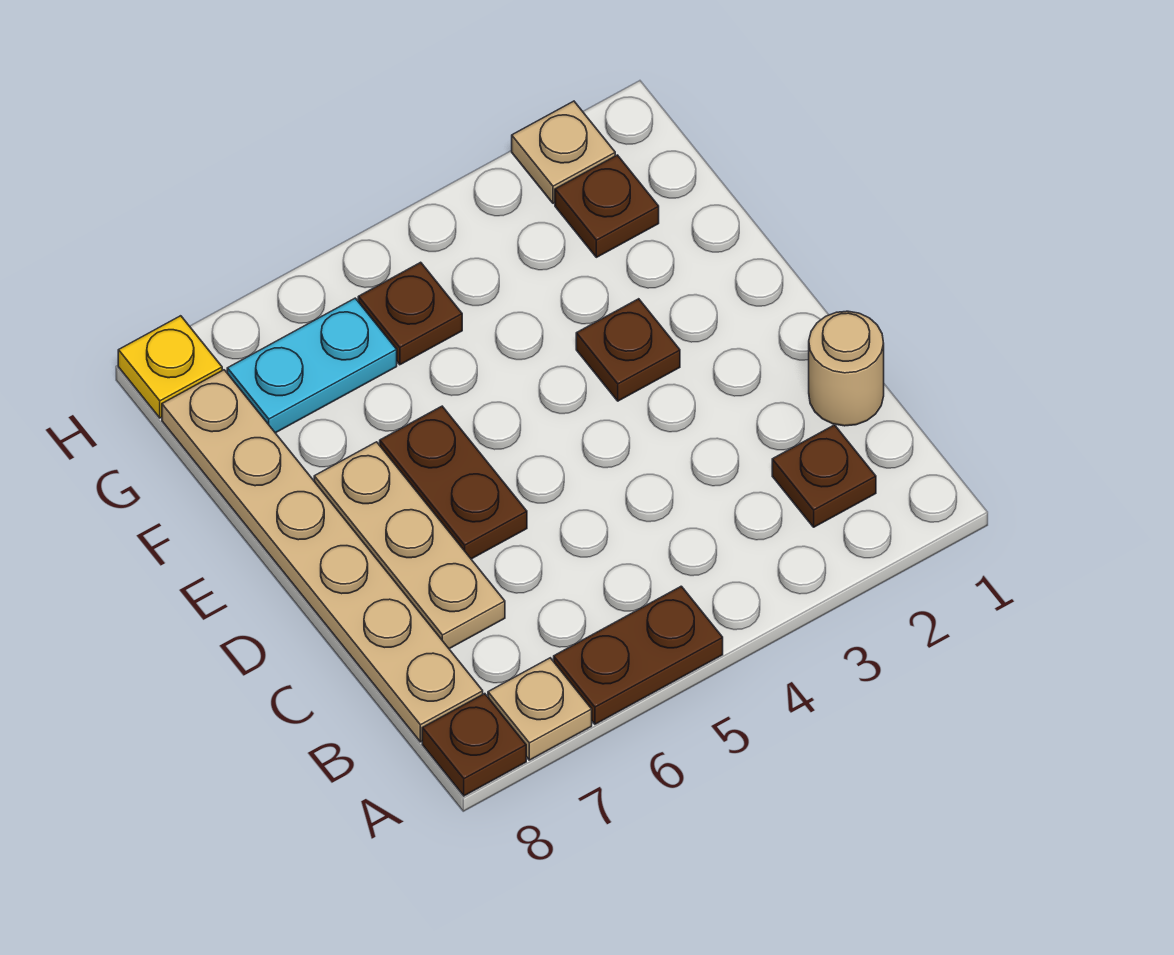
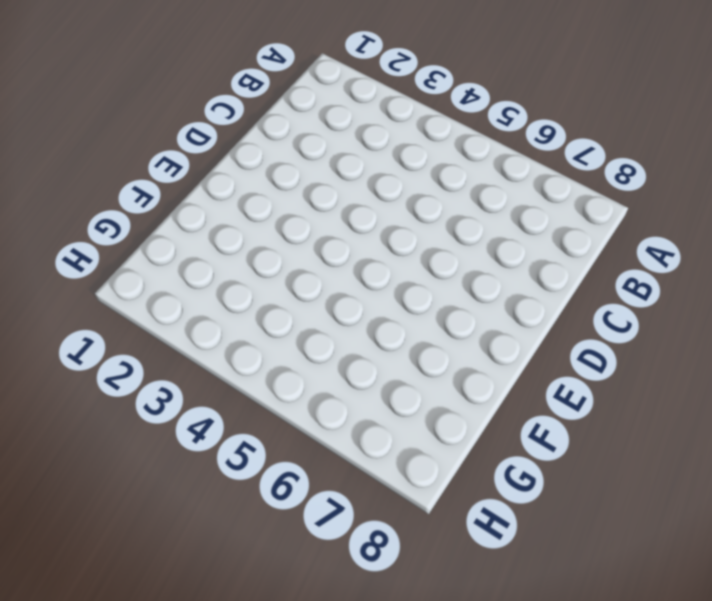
none -> brown 1x2 plate [554,586,723,724]
none -> tan 1x1 plate [488,658,592,760]
none -> brown 1x1 plate [422,694,526,796]

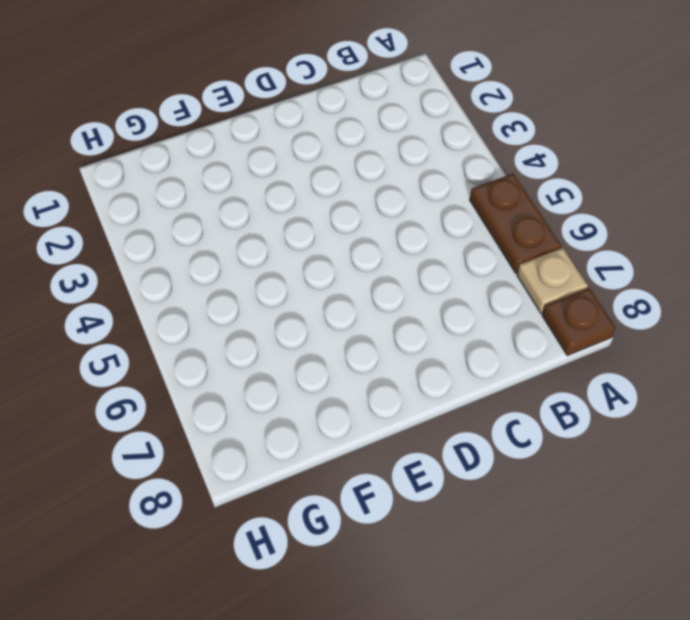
none -> brown 1x1 plate [772,425,876,527]
none -> tan 1x6 plate [162,370,483,742]
none -> tan 1x1 round brick [809,311,884,426]

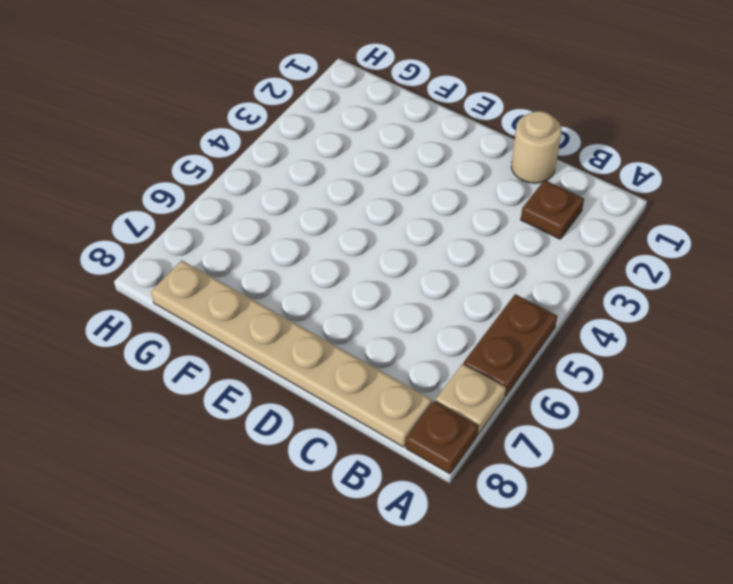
none -> tan 1x3 plate [314,442,505,649]
none -> brown 1x2 plate [380,406,527,559]
none -> brown 1x1 plate [576,299,680,401]

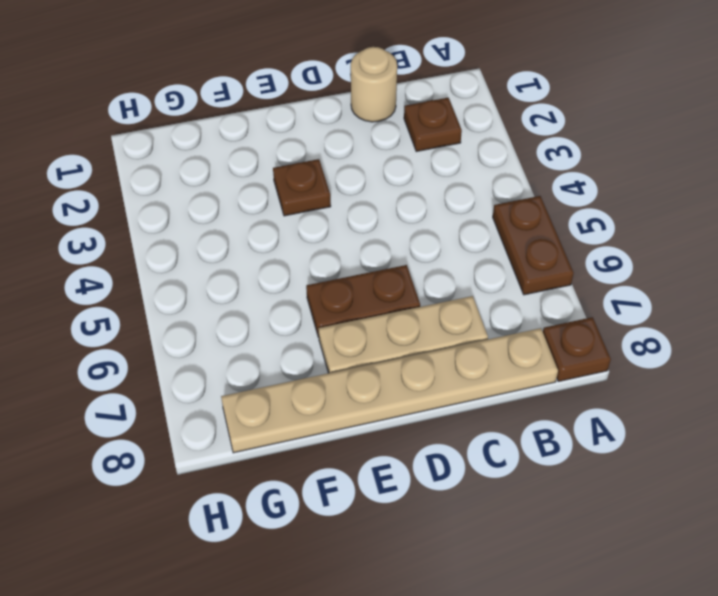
none -> tan 1x1 plate [488,658,592,760]
none -> brown 1x1 plate [555,155,659,257]
none -> brown 1x1 plate [358,262,462,365]

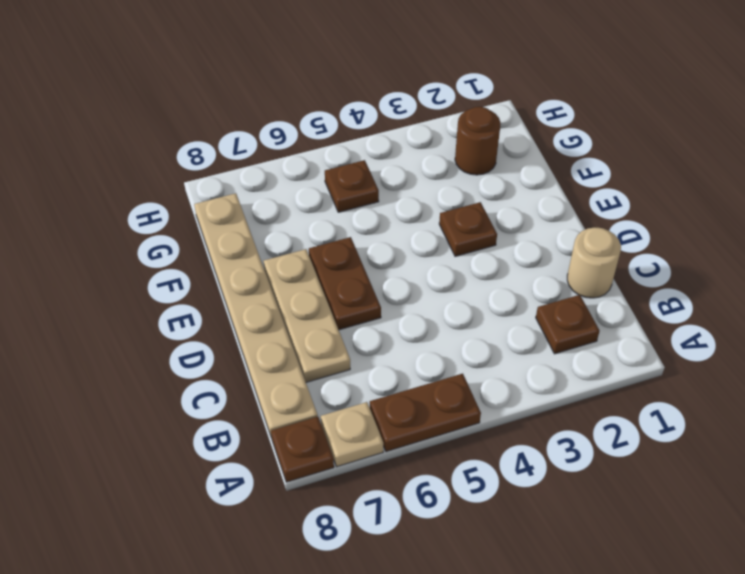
brown 1x1 round brick [455,107,501,175] -> brown 1x1 plate [555,155,659,257]
none -> cyan 1x2 plate [227,298,397,433]
none -> tan 1x1 plate [512,101,615,203]
none -> yellow 1x1 plate [118,316,222,418]

